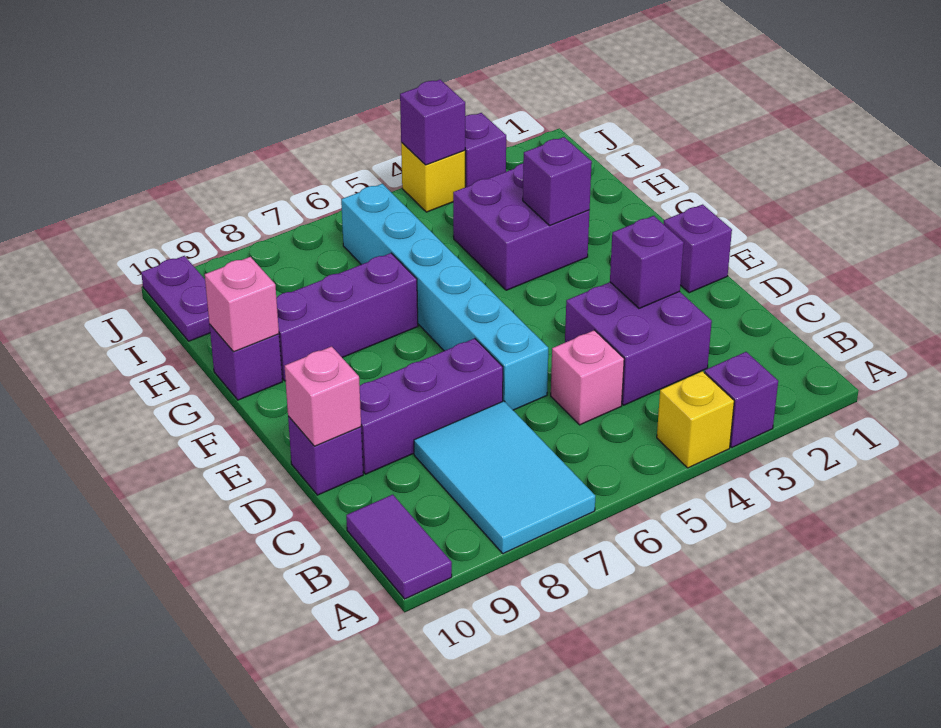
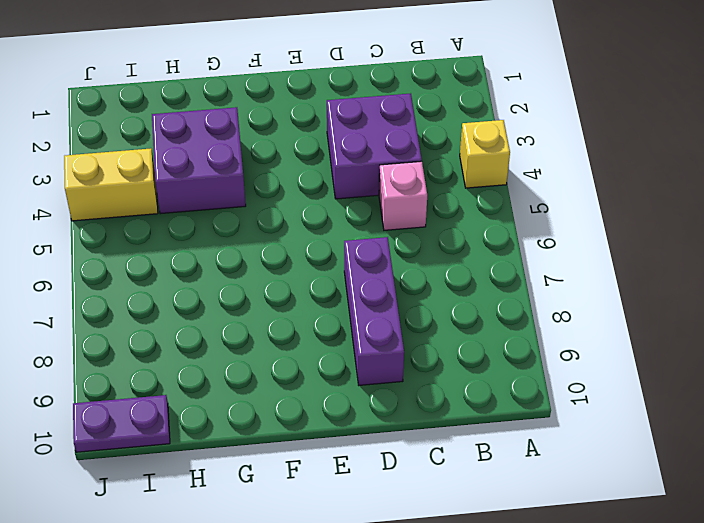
yellow 1x2 brick [64,148,158,221] -> yellow 1x1 brick [401,143,465,212]
none -> purple 1x1 brick [704,352,778,447]
none -> cyan 2x3 tile [414,401,595,554]
none -> purple 1x2 tile [346,495,452,599]

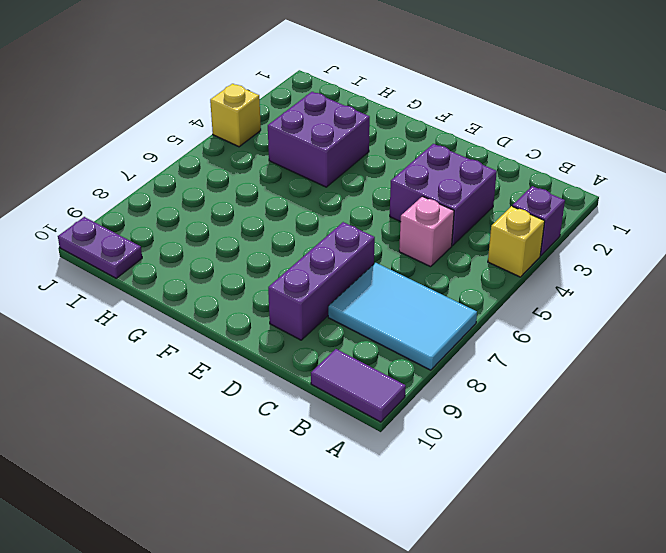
none -> cyan 1x6 brick [341,184,548,410]
none -> purple 1x1 brick [288,416,363,495]
none -> purple 1x1 brick [664,204,732,293]

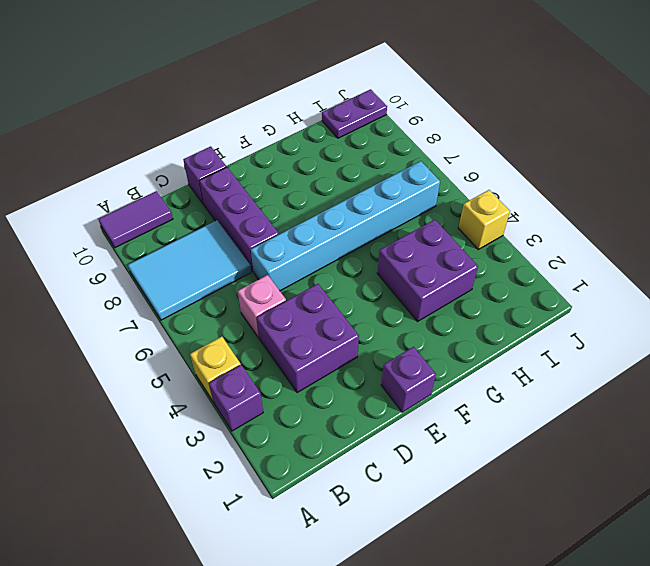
none -> purple 1x3 brick [276,253,418,381]
none -> purple 1x1 brick [209,324,282,400]
none -> purple 1x1 brick [465,113,506,187]

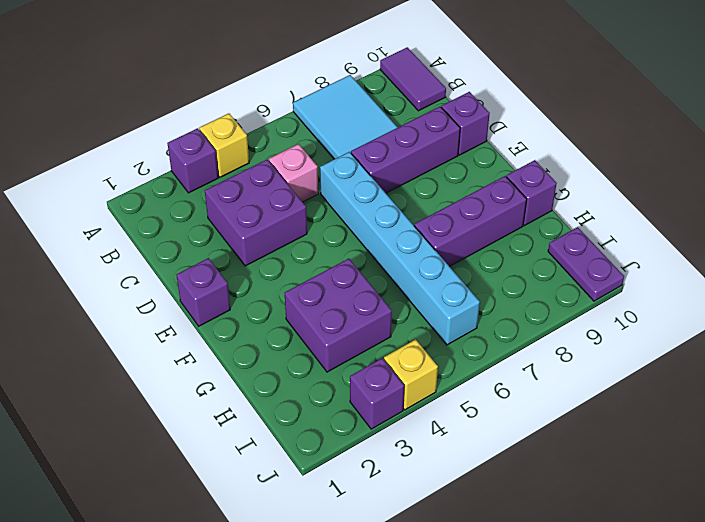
none -> purple 1x1 brick [610,216,684,308]
none -> pink 1x1 brick [285,346,361,446]
none -> purple 1x1 brick [523,137,592,225]

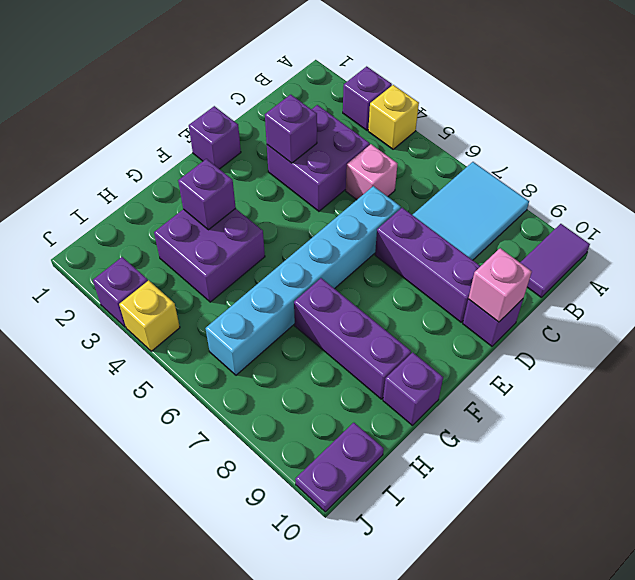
none -> pink 1x1 brick [205,257,279,352]
none -> purple 1x1 brick [400,80,465,165]

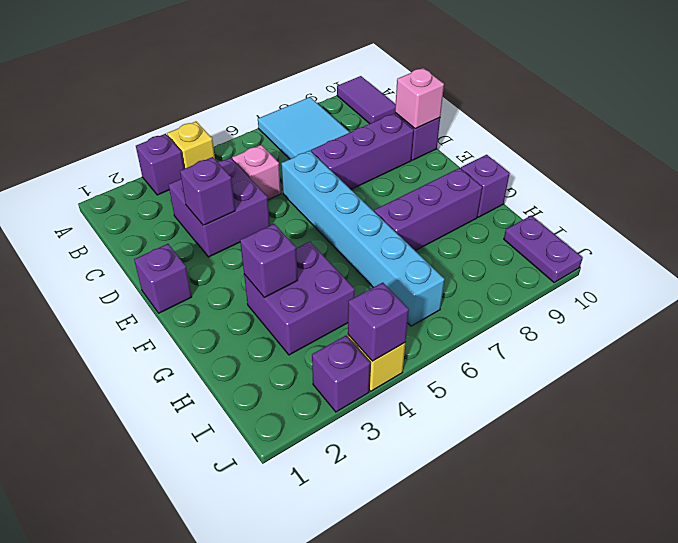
none -> pink 1x1 brick [205,257,279,352]

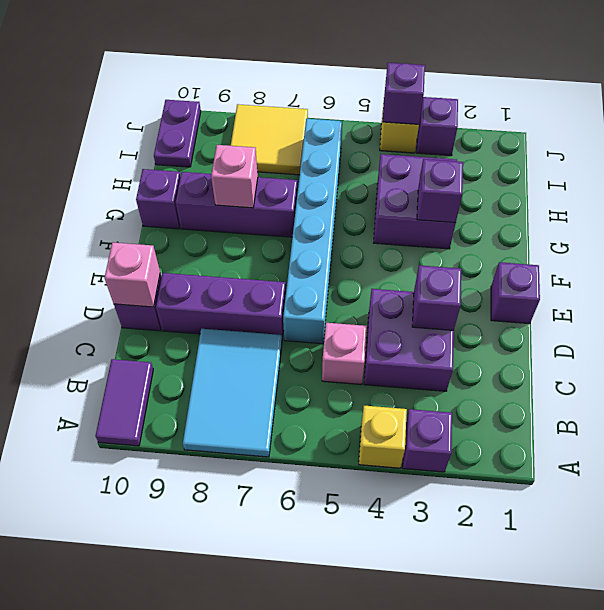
pink 1x1 brick [211,145,258,208] -> pink 1x1 brick moved to [205,257,279,352]
yellow 2x2 tile [231,104,308,175] -> none

